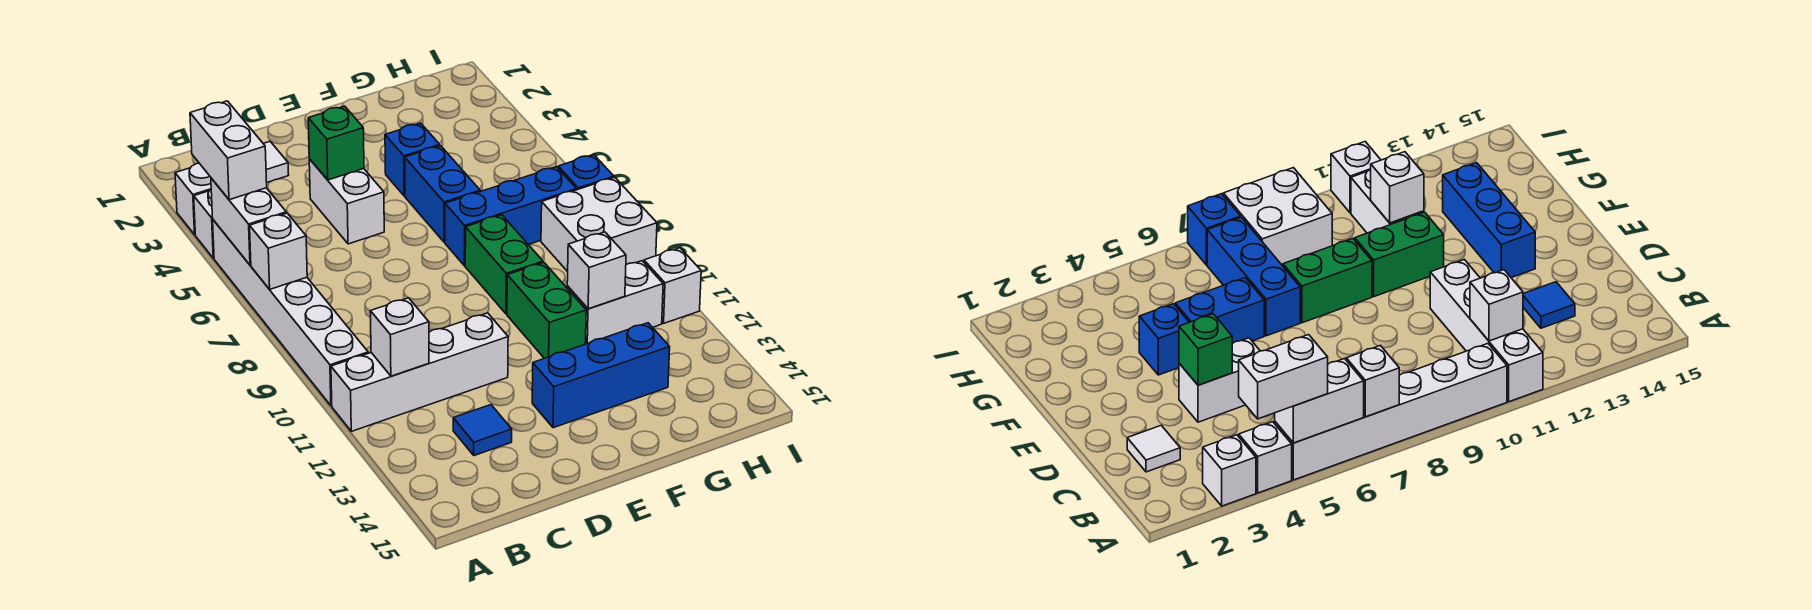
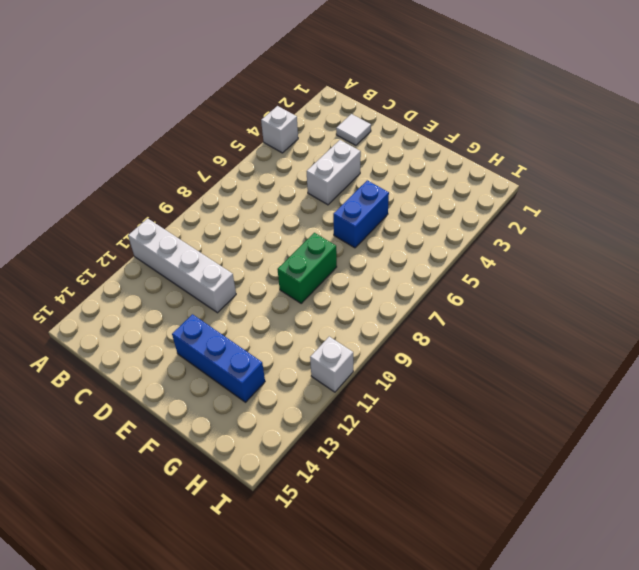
none -> white 1x1 brick [175,163,211,235]
none -> white 1x6 brick [213,220,368,406]
none -> blue 1x1 tile [453,405,512,455]

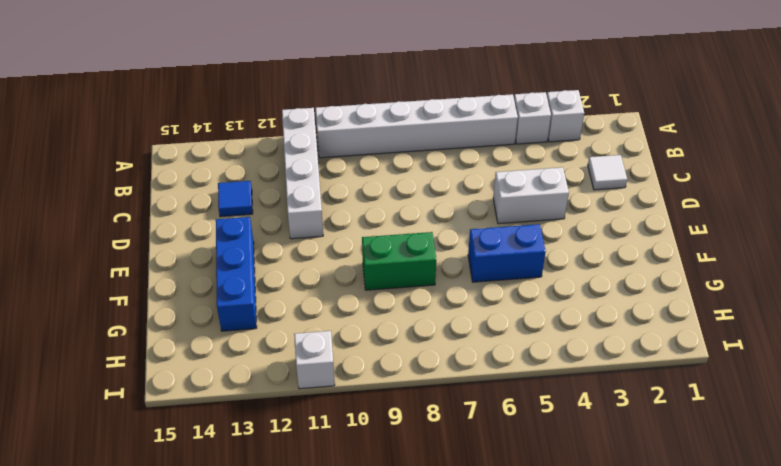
none -> blue 1x1 brick [385,123,440,196]
none -> blue 1x3 brick [445,167,576,266]
none -> green 1x2 brick [507,262,586,358]

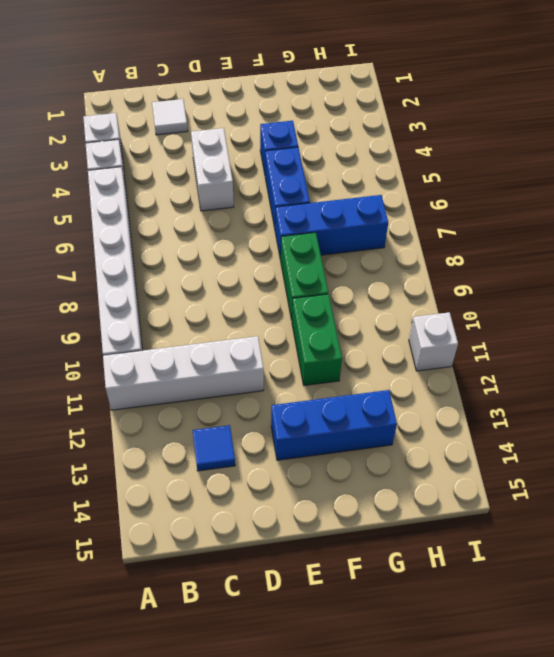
none -> white 1x2 brick [567,261,663,344]
none -> white 2x2 brick [541,177,657,272]
none -> blue 1x1 brick [558,155,614,190]

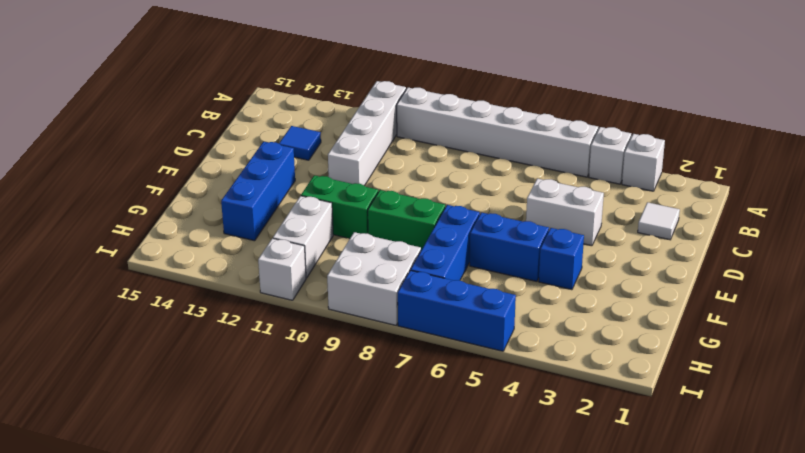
blue 1x3 brick [398,270,516,351] -> blue 1x1 brick [558,155,614,190]
none -> white 1x2 brick [211,178,286,265]
none -> white 1x1 brick [250,213,307,289]
none -> white 1x1 brick [370,298,429,376]

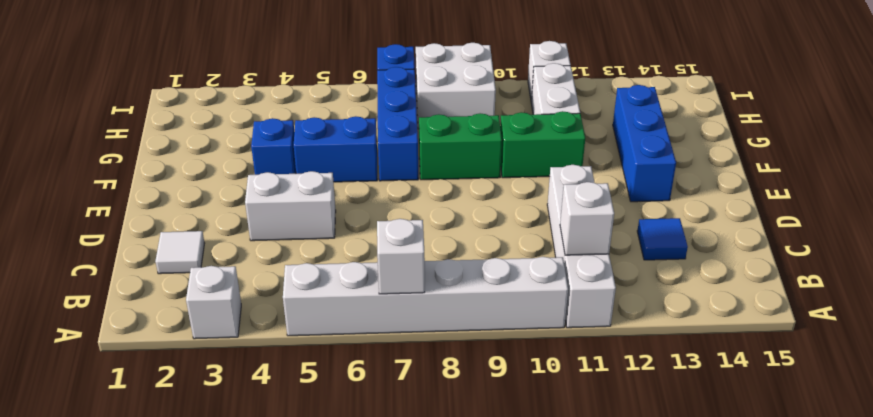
none -> white 1x1 brick [194,189,214,258]
none -> white 1x2 brick [211,178,286,265]
none -> green 1x1 brick [308,106,364,180]

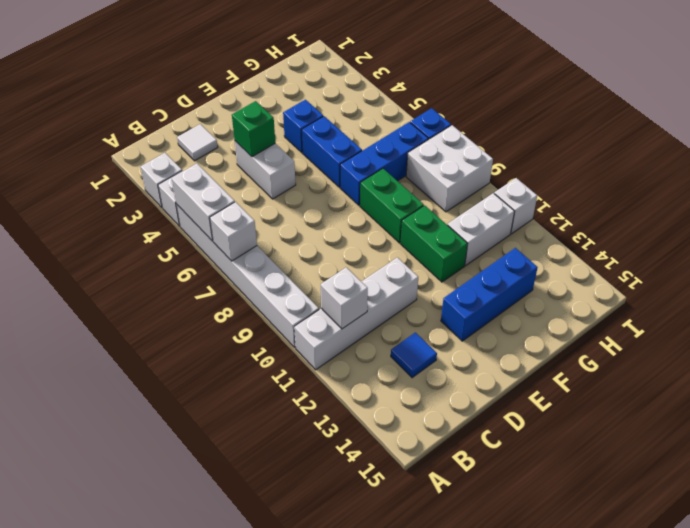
none -> white 1x1 brick [567,232,626,309]
none -> white 1x2 brick [190,101,267,200]

